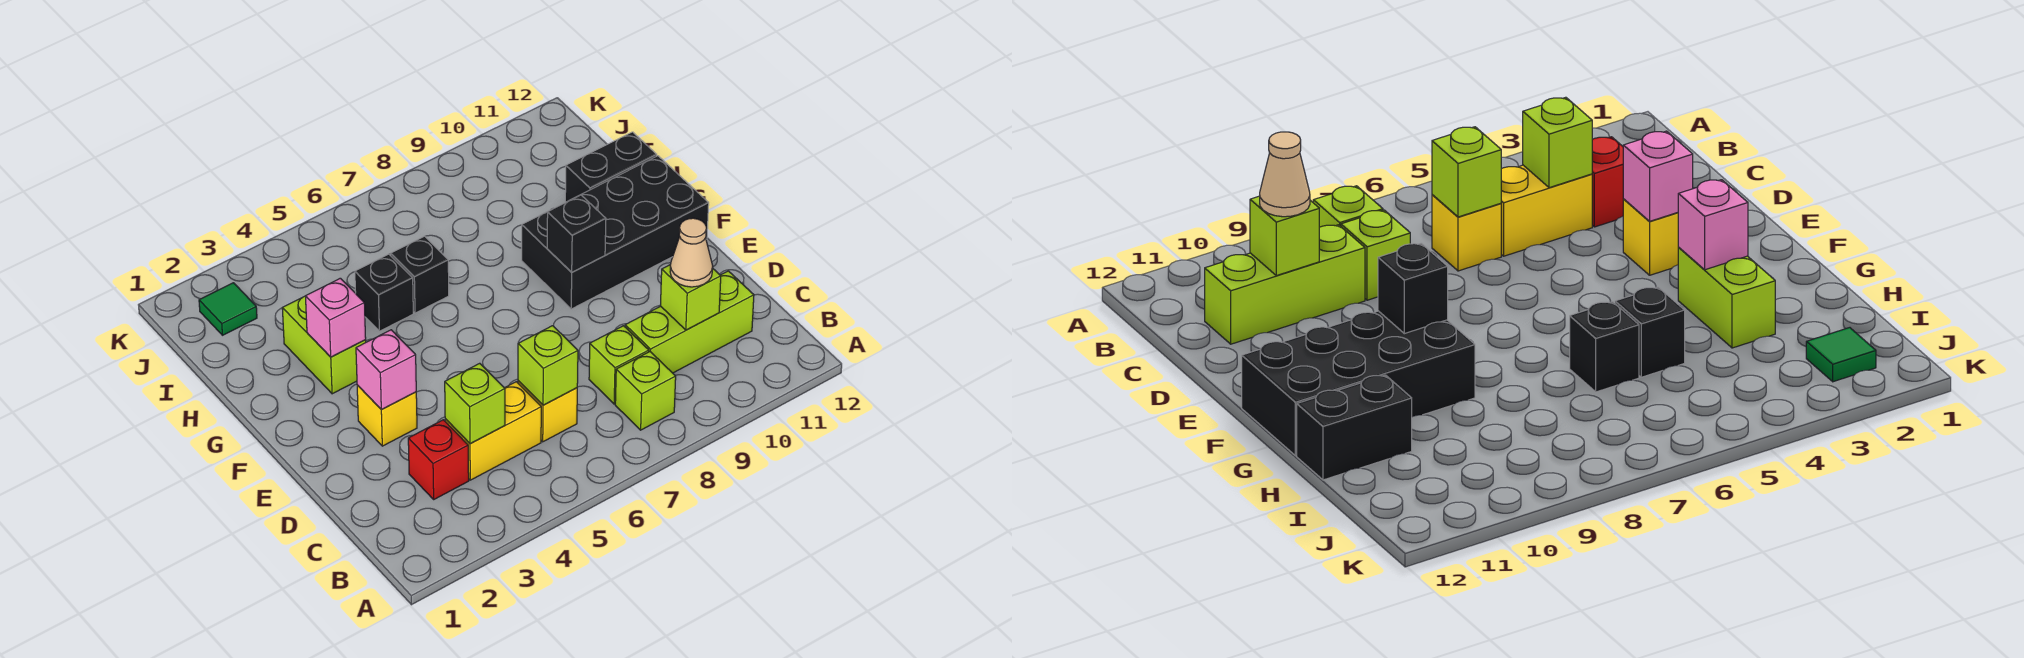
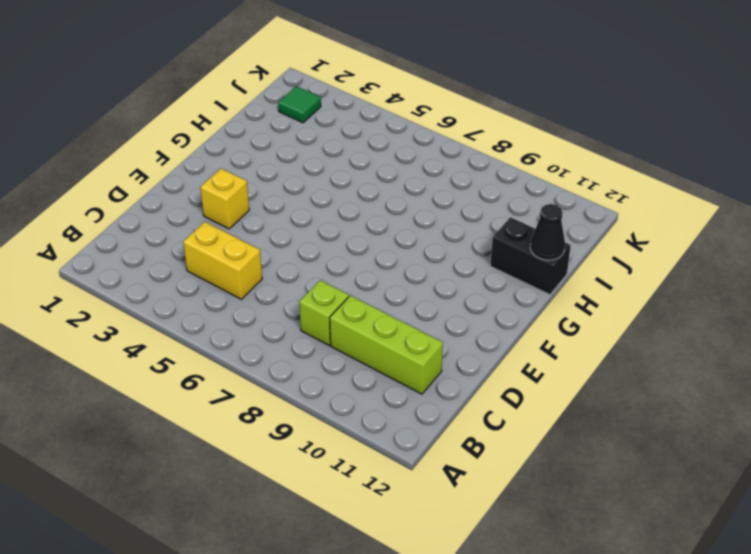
black 1x1 cone [530,204,565,260] -> none
none -> lime 1x1 brick [615,352,676,430]
none -> red 1x1 brick [408,420,469,499]
none -> yellow 1x1 brick [518,381,577,442]

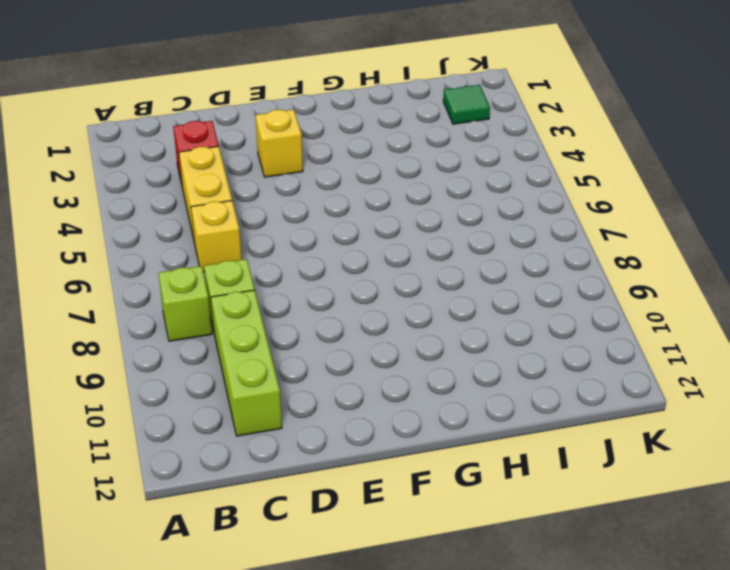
none -> black 2x4 brick [522,156,709,309]
none -> lime 1x2 brick [282,296,366,394]
none -> black 1x1 brick [355,254,413,331]

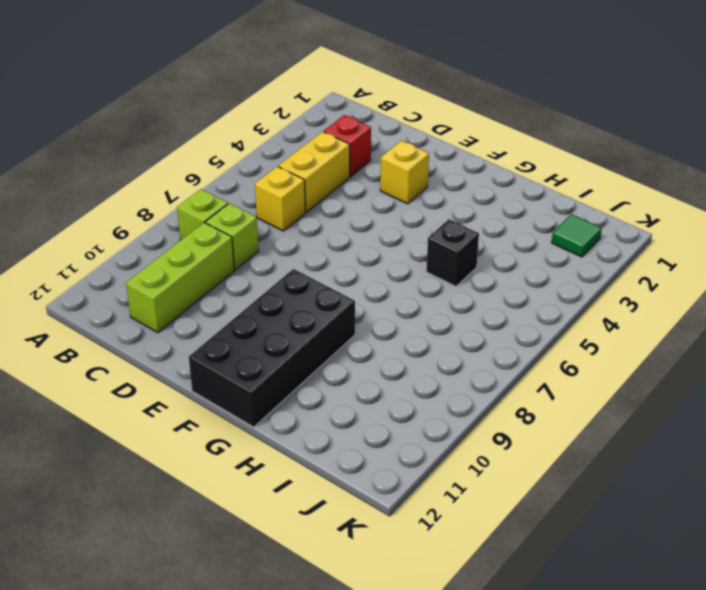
none -> lime 1x2 brick [282,296,366,394]
none -> black 1x1 brick [391,236,449,313]
none -> black 1x2 brick [565,132,657,202]

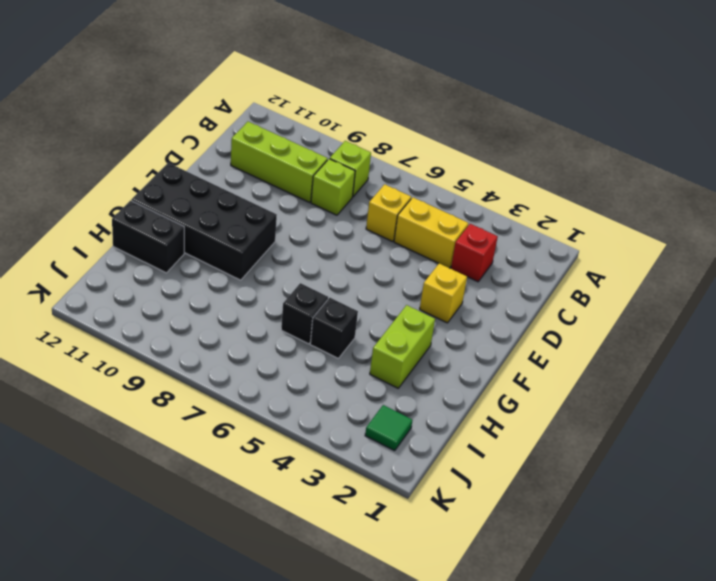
none -> lime 1x1 brick [445,363,505,444]
none -> lime 1x1 brick [518,326,578,405]
none -> lime 1x1 brick [660,264,721,330]

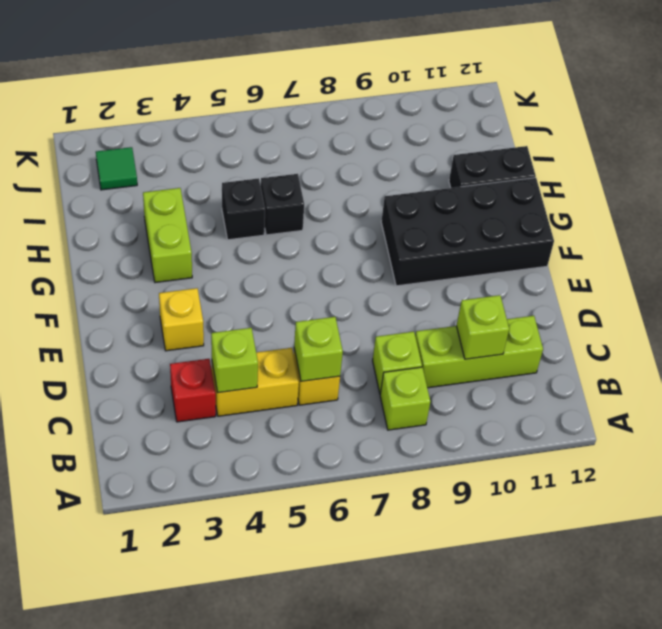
none -> pink 1x1 brick [356,330,416,410]
none -> black 1x1 brick [547,195,606,272]
none -> pink 1x1 brick [305,278,366,357]

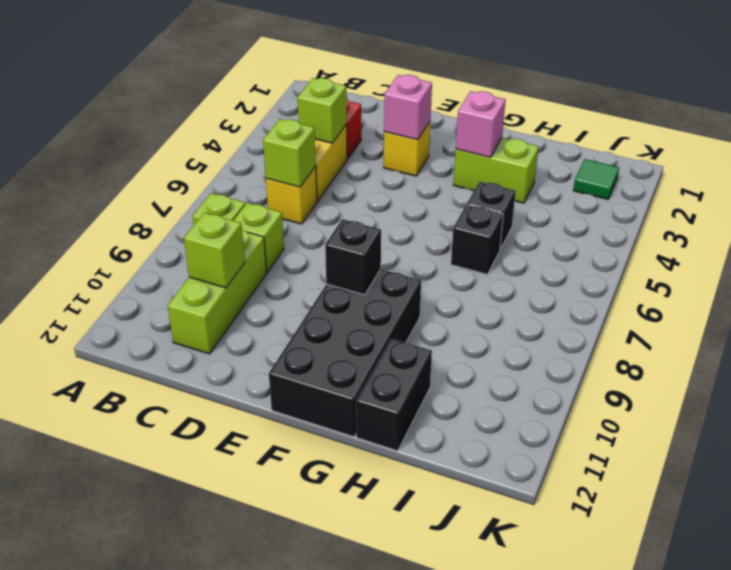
none -> tan 1x1 cone [670,218,713,287]

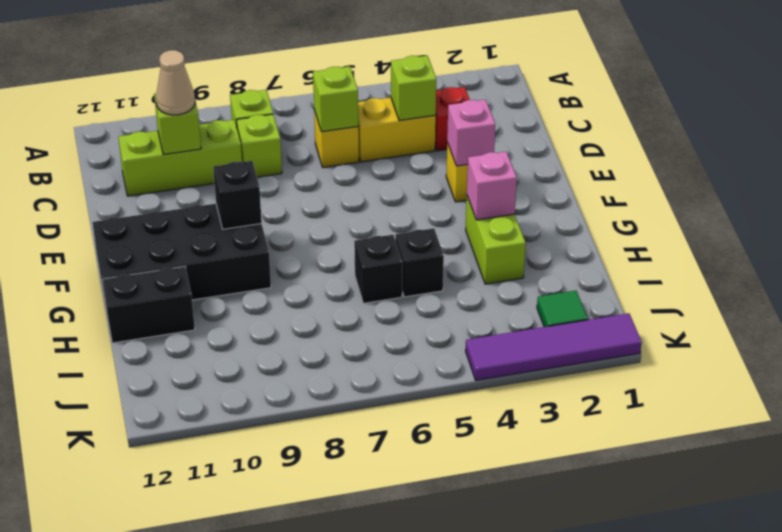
purple 1x4 tile [466,313,642,380] -> none

